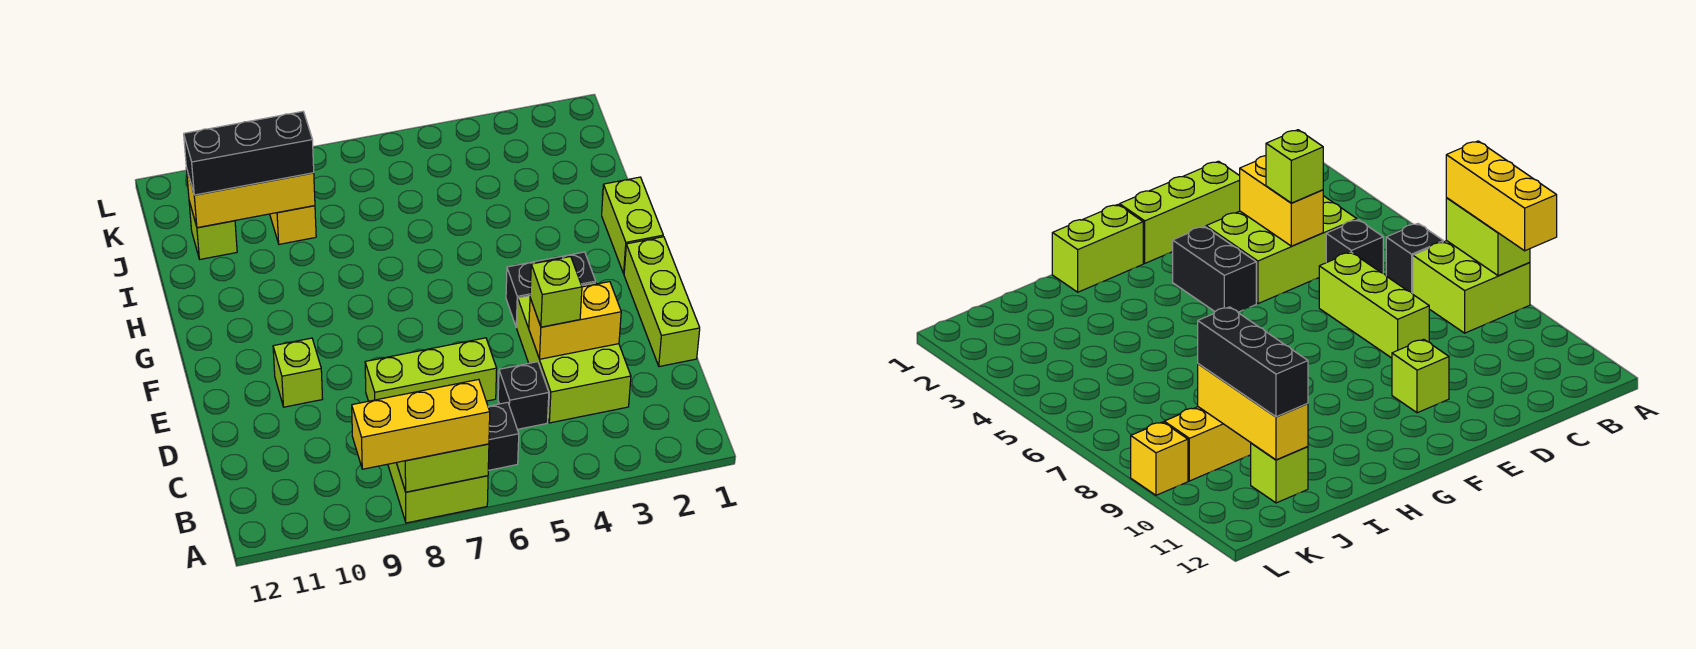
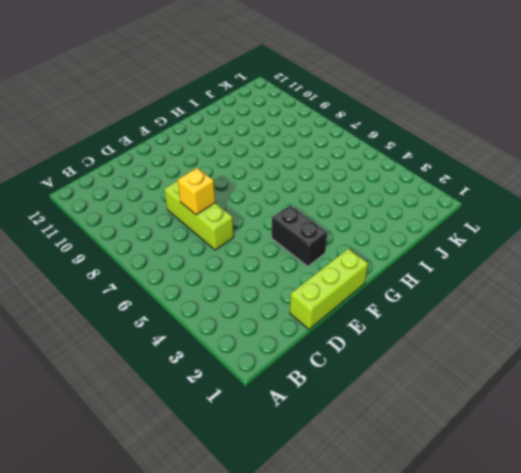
yellow 1x1 brick [178,168,215,215] -> yellow 1x1 brick moved to [1131,422,1188,495]
none -> lime 2x2 brick [388,463,488,523]
none -> black 1x1 brick [488,402,519,470]
none -> lime 2x3 brick [516,283,631,423]

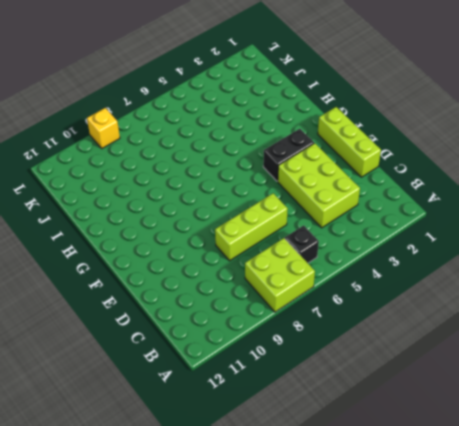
none -> black 1x1 brick [498,362,549,429]
none -> lime 1x1 brick [273,338,323,407]
none -> lime 1x2 brick [602,177,663,273]

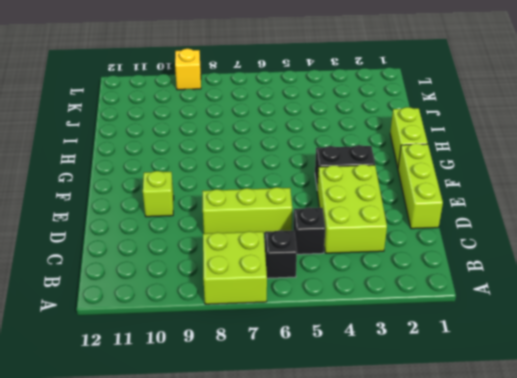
none -> yellow 1x2 brick [270,206,316,244]
none -> lime 1x1 brick [189,201,237,259]
none -> lime 1x2 brick [397,444,489,492]

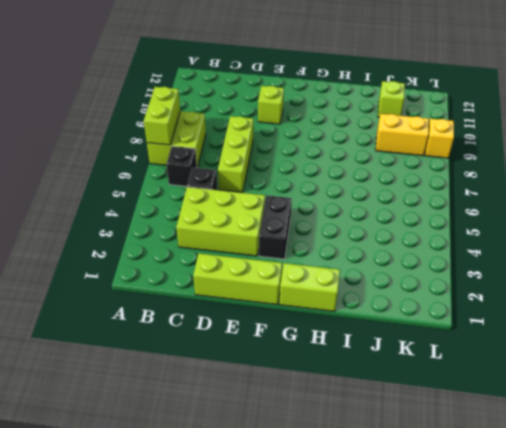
none -> yellow 1x2 brick [529,282,621,359]
none -> yellow 1x3 brick [186,168,315,228]
none -> yellow 1x3 brick [352,379,490,469]

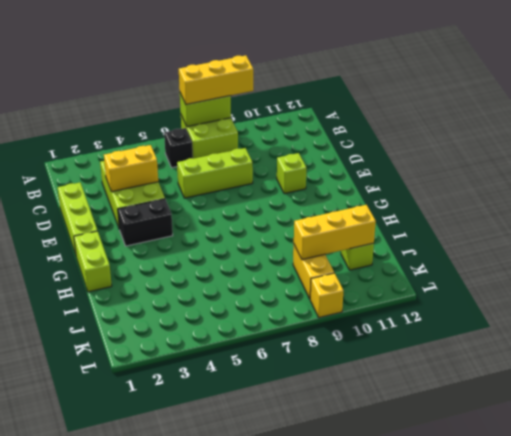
none -> black 1x1 brick [498,362,549,429]
none -> lime 1x1 brick [530,256,582,327]
none -> black 1x3 brick [184,111,314,195]

